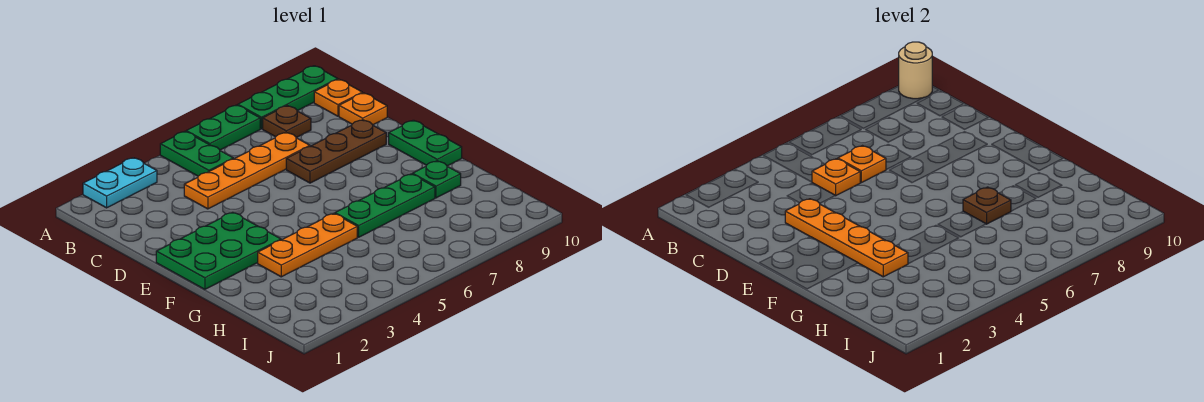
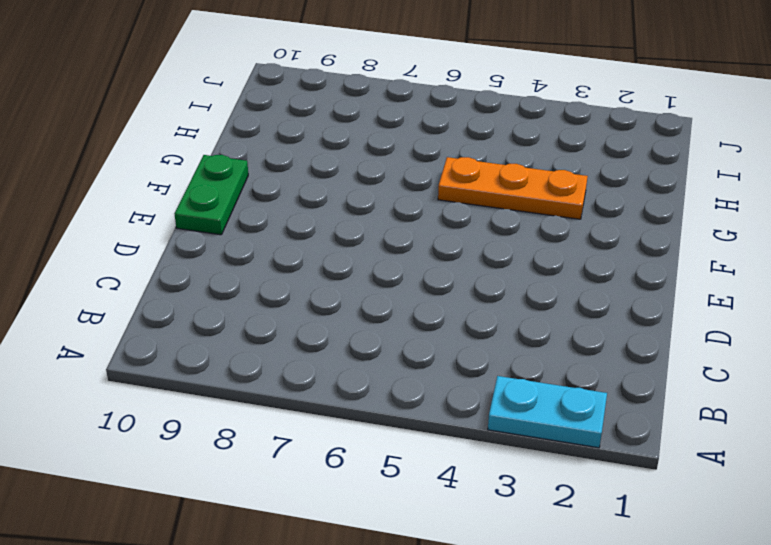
none -> green 1x2 plate [160,131,233,176]
none -> green 1x2 plate [186,105,260,150]
none -> green 1x3 plate [238,66,338,129]

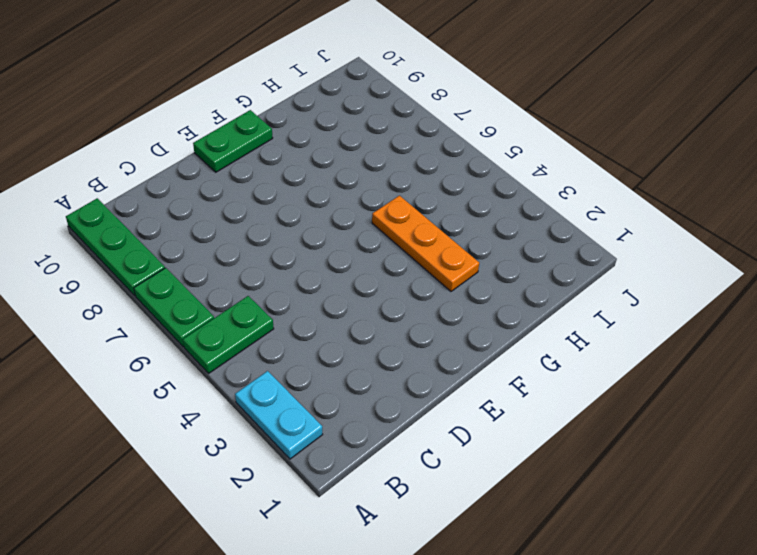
none -> brown 1x1 plate [263,106,311,138]
none -> orange 1x1 plate [314,79,362,116]
none -> orange 1x4 plate [184,132,310,209]

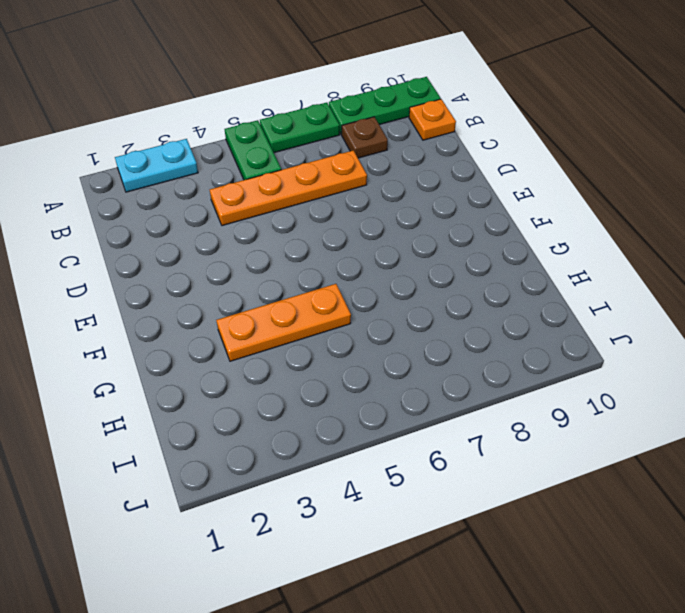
none -> orange 1x1 plate [339,93,387,125]
none -> brown 1x3 plate [286,120,386,183]
none -> green 2x3 plate [156,212,281,289]

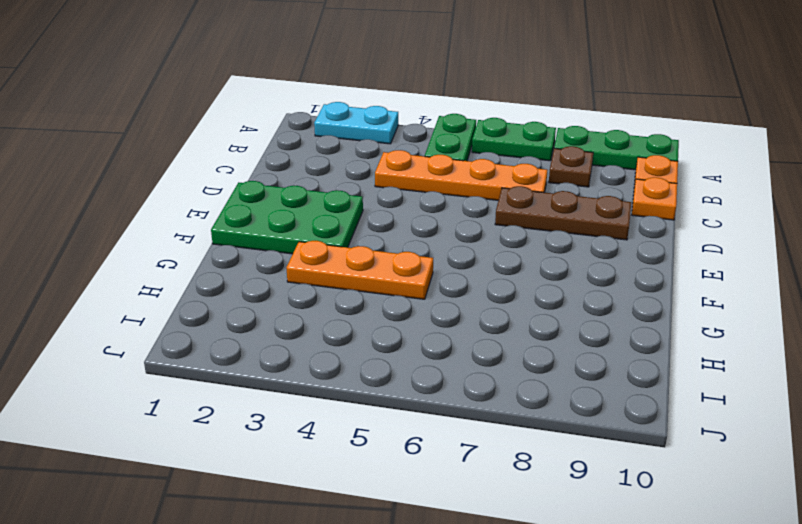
none -> green 1x2 plate [389,120,462,166]
none -> green 1x3 plate [335,174,435,237]
none -> green 1x1 plate [412,161,461,198]

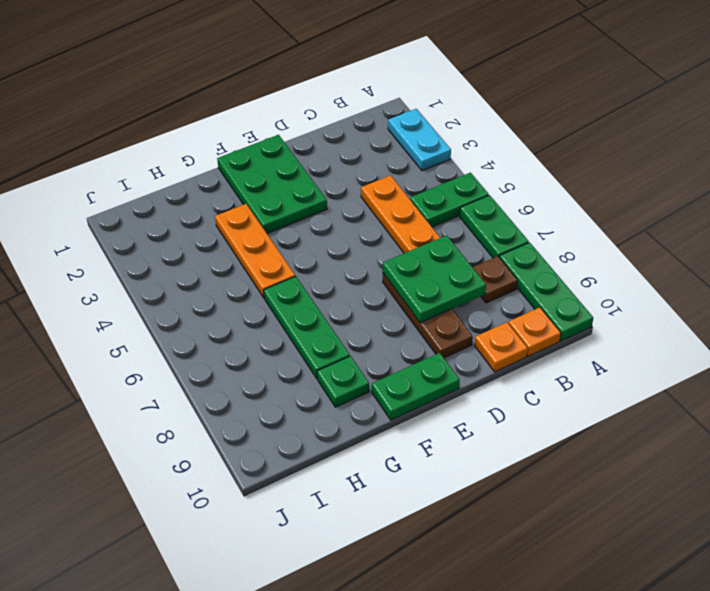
green 2x2 plate [383,235,486,323] -> none
none -> tan 1x1 round brick [899,42,932,99]
none -> orange 1x1 plate [812,159,860,196]
none -> orange 1x1 plate [838,146,886,183]

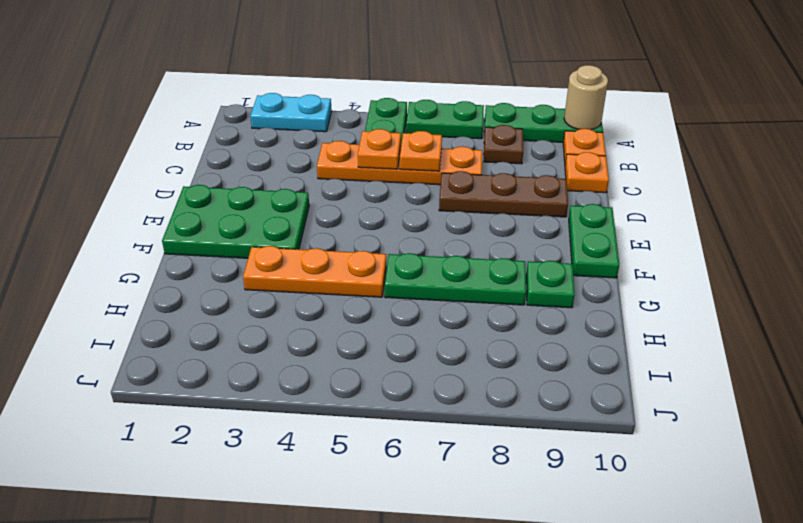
none -> orange 1x4 plate [785,199,908,277]
none -> brown 1x1 plate [963,187,1011,224]

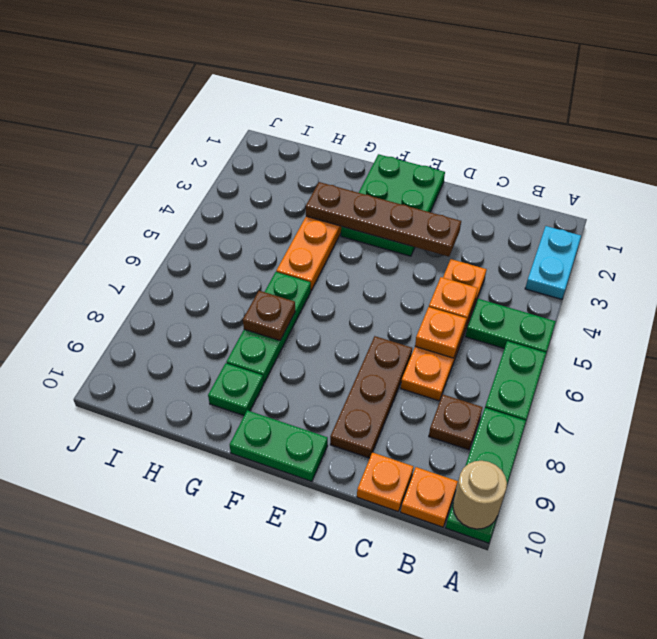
brown 1x4 plate [306,182,461,257] -> orange 1x4 plate [785,199,908,277]

